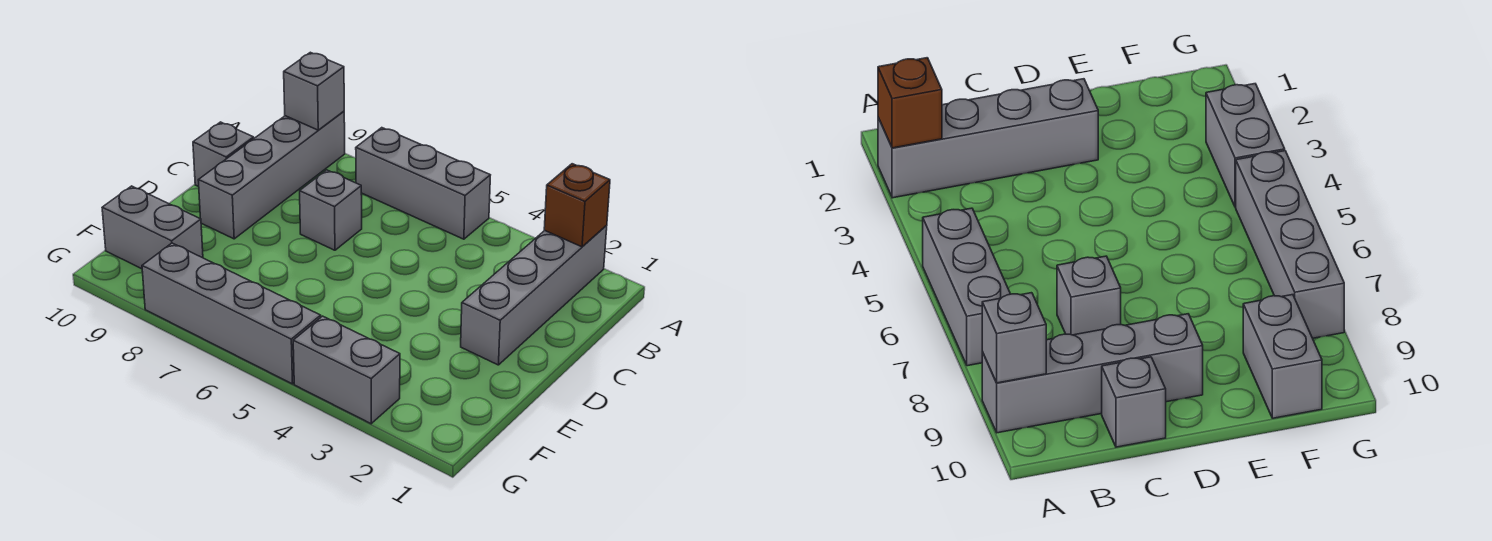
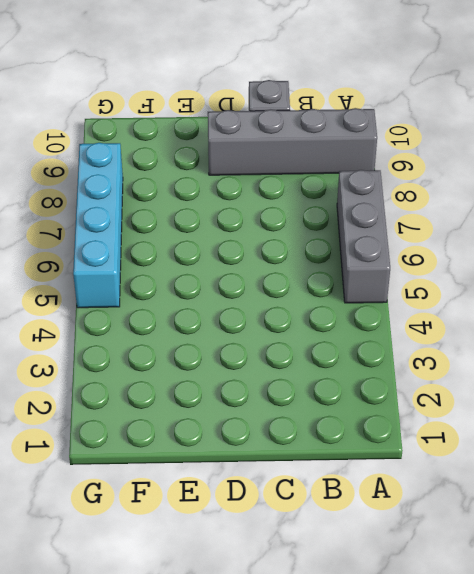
cyan 1x4 brick [73,143,123,308] -> grey 1x4 brick [142,243,321,384]
none -> grey 1x4 brick [461,226,607,365]
none -> grey 1x1 brick [300,170,362,250]

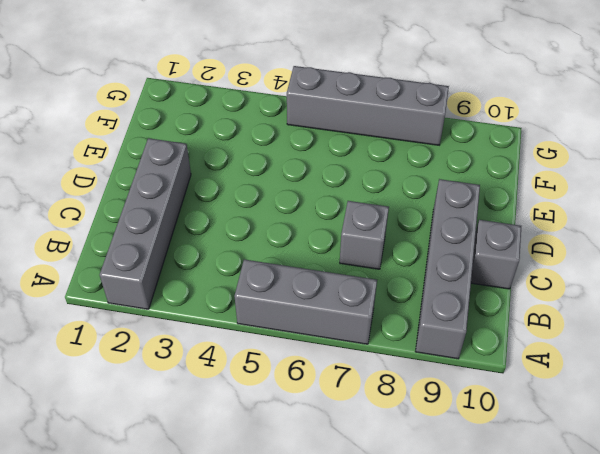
none -> grey 1x2 brick [102,186,203,269]
none -> grey 1x2 brick [293,316,400,424]

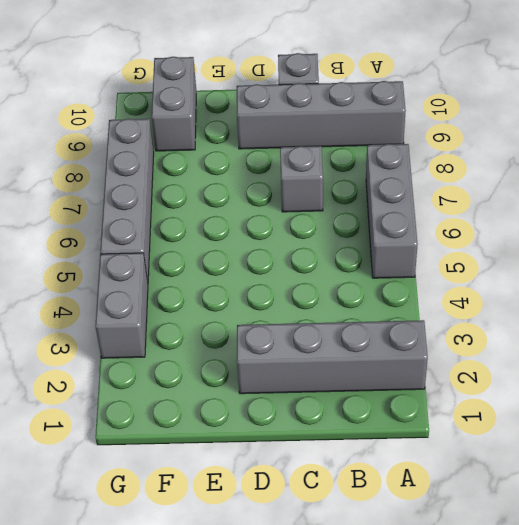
none -> brown 1x1 brick [544,164,610,247]
none -> grey 1x1 brick [284,52,344,130]

